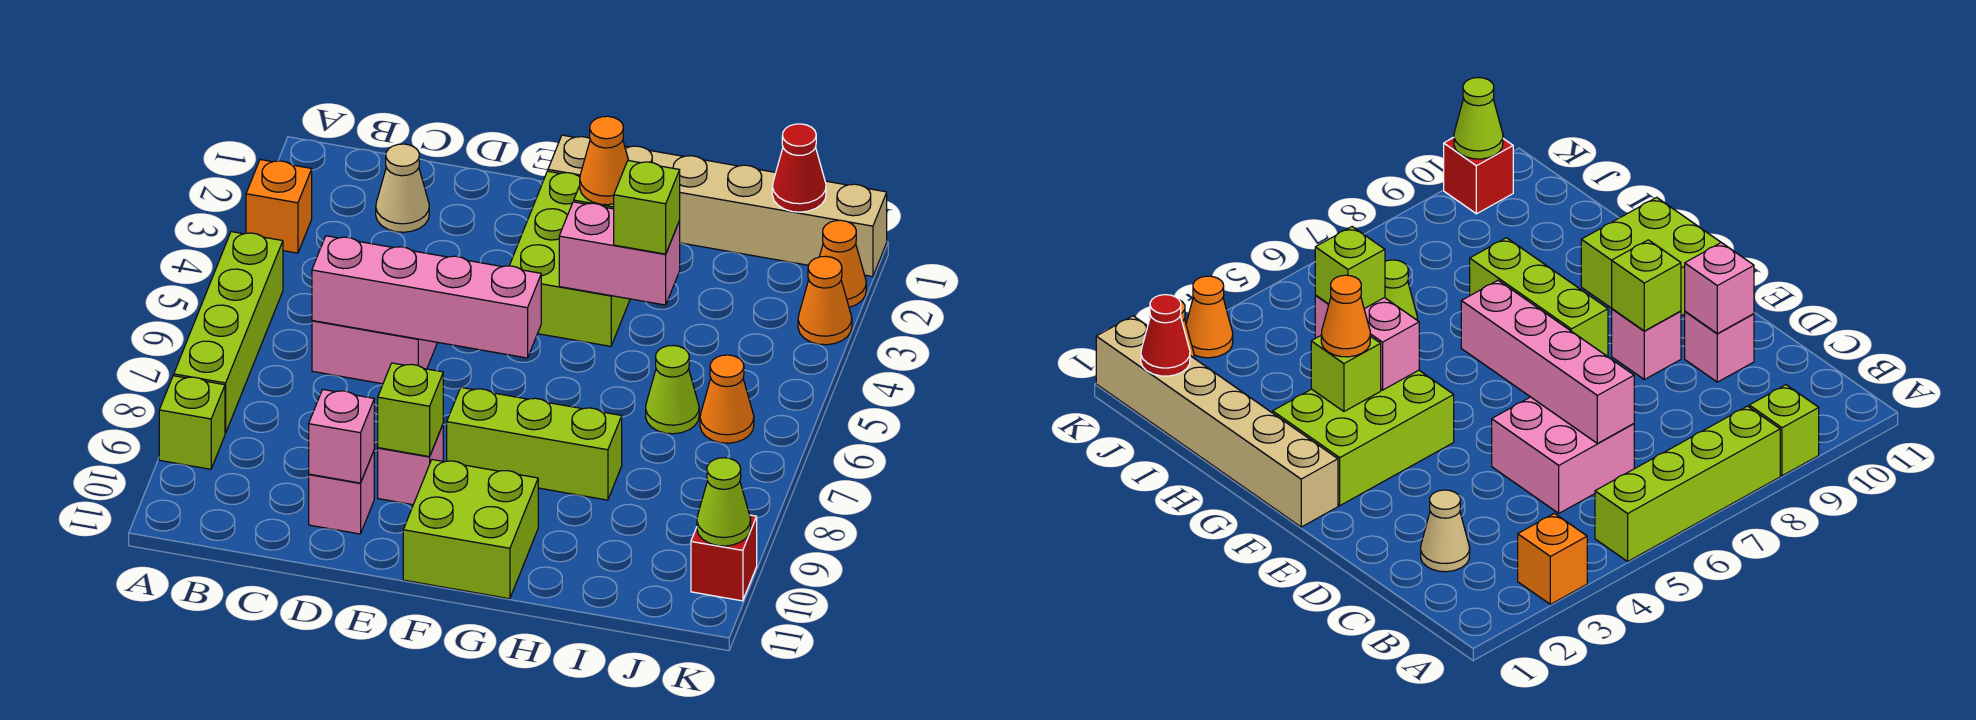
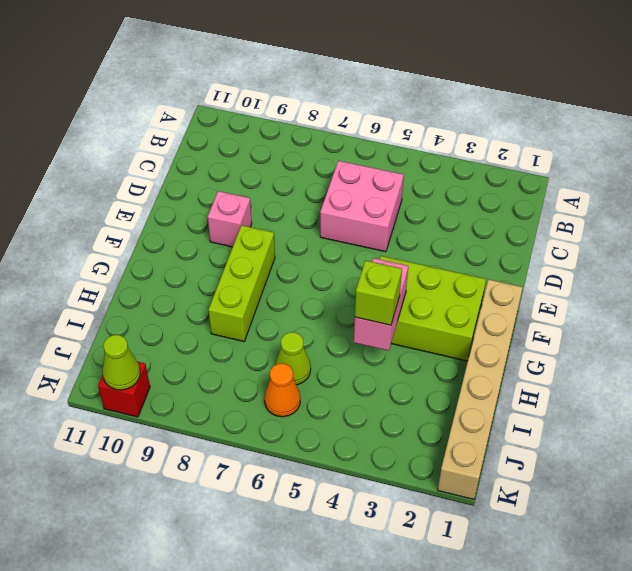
none -> orange 1x1 brick [246,160,312,253]
none -> lime 1x4 brick [174,232,283,433]
none -> lime 1x1 brick [159,376,225,469]

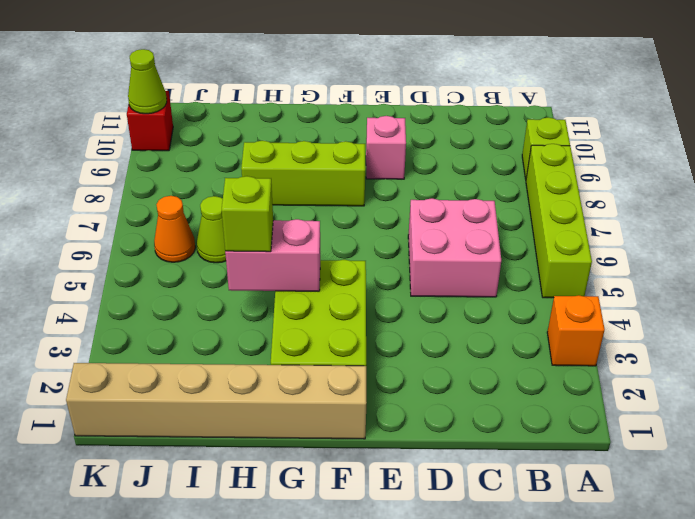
none -> tan 1x1 cone [376,144,429,232]
none -> pink 1x1 brick [309,451,374,534]
none -> lime 2x2 brick [403,460,538,599]

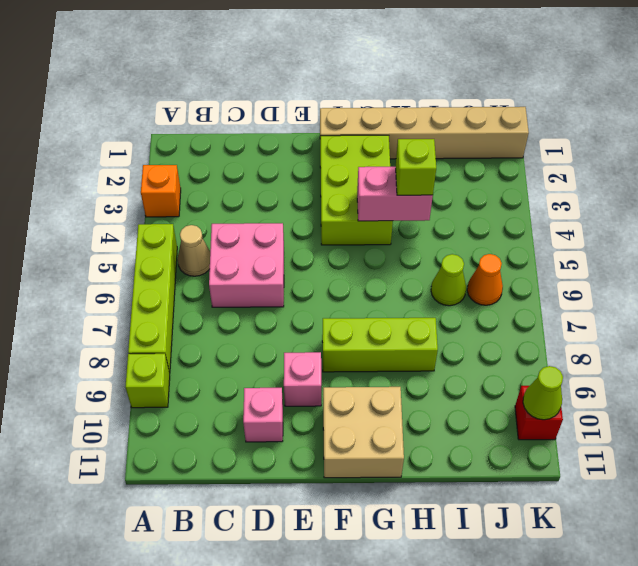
tan 1x1 cone [178,225,210,276] -> tan 1x1 cone moved to [376,144,429,232]
tan 2x2 brick [323,387,404,478] -> lime 2x2 brick [403,460,538,599]
none -> orange 1x1 cone [819,220,866,307]
none -> orange 1x1 cone [798,256,852,345]
none -> pink 1x4 brick [312,236,541,358]

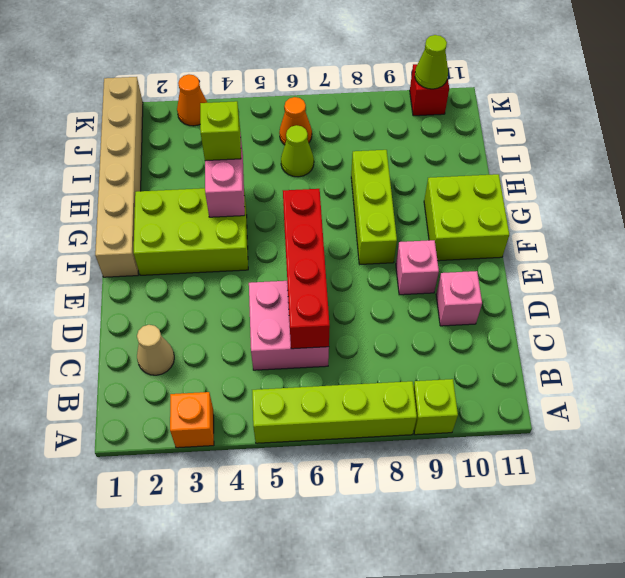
red 1x4 brick [283,189,330,349] -> pink 1x4 brick [312,236,541,358]
none -> orange 1x1 cone [819,220,866,307]
none -> pink 1x1 brick [309,390,374,483]
none -> lime 1x1 brick [378,363,443,457]

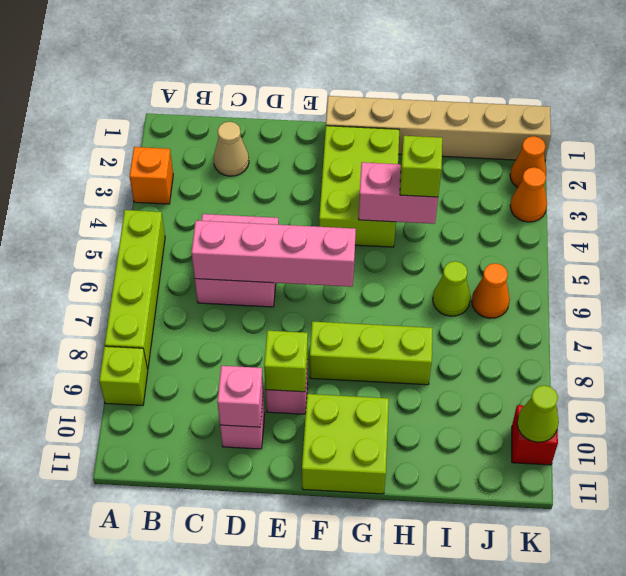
none -> lime 1x1 brick [1311,336,1381,411]
none -> red 1x1 cone [772,124,826,212]
none -> orange 1x1 cone [580,116,629,205]

